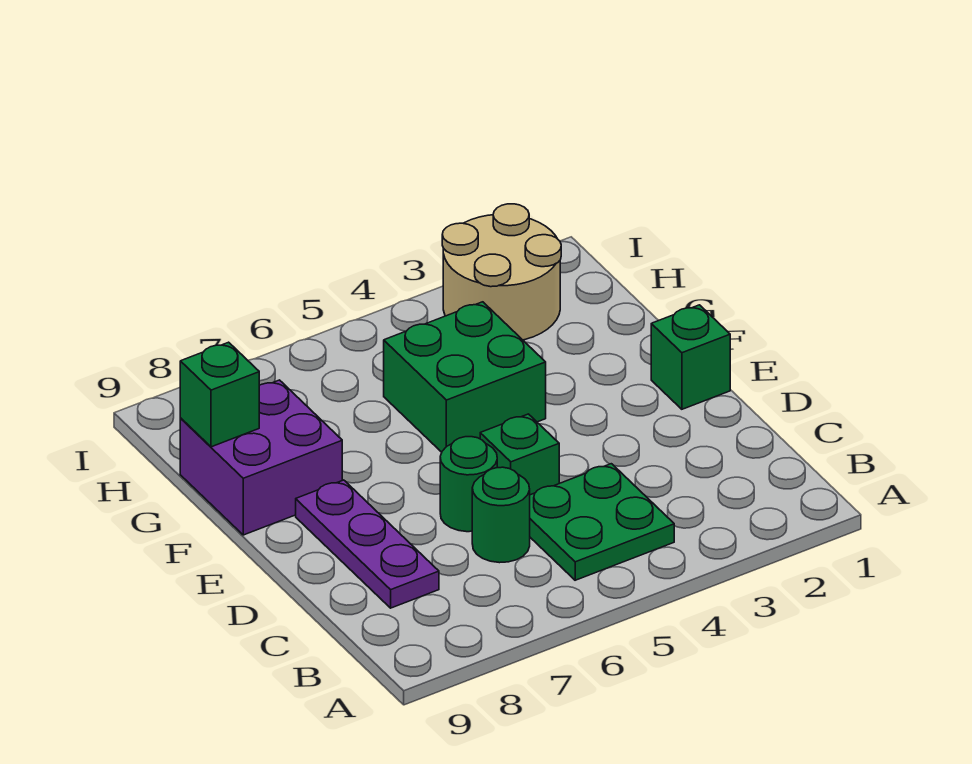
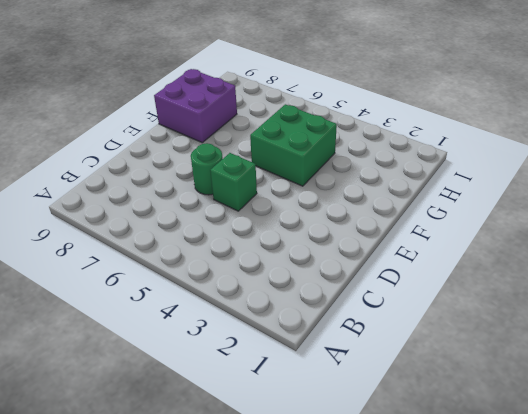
none -> green 2x2 plate [530,464,674,580]
none -> green 1x1 round brick [472,467,530,563]

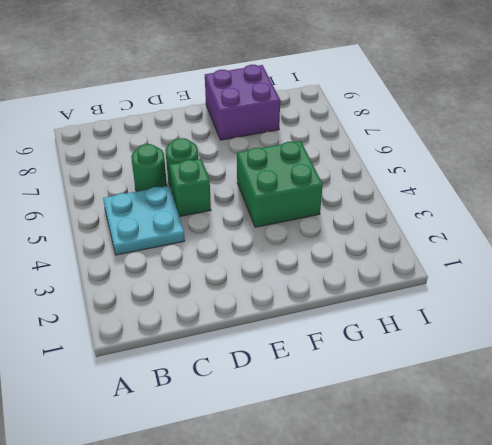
cyan 2x2 plate [103,185,185,255] -> green 2x2 plate [530,464,674,580]
none -> purple 1x3 plate [296,480,439,608]
none -> green 1x1 brick [651,305,730,409]

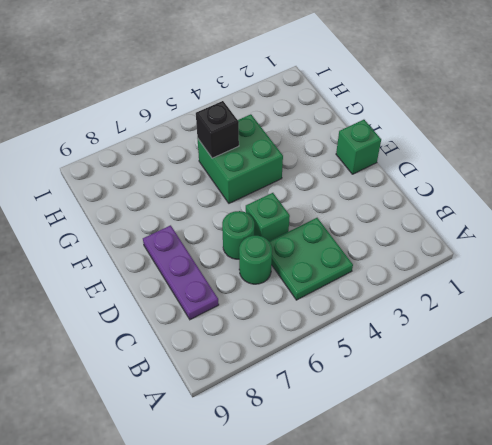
black 1x1 brick [196,101,239,158] -> none
none -> purple 2x2 brick [180,380,342,535]
none -> tan 2x2 round brick [442,204,561,340]

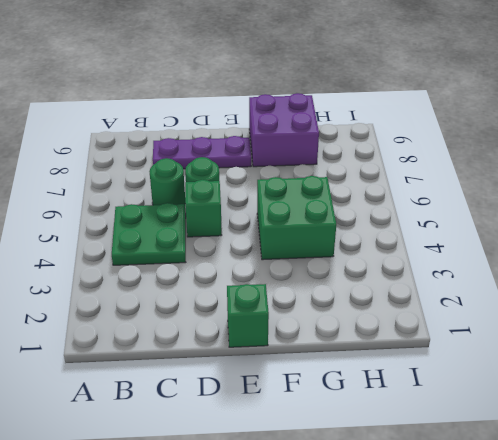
none -> tan 2x2 round brick [442,204,561,340]
none -> green 1x1 brick [180,342,259,447]

